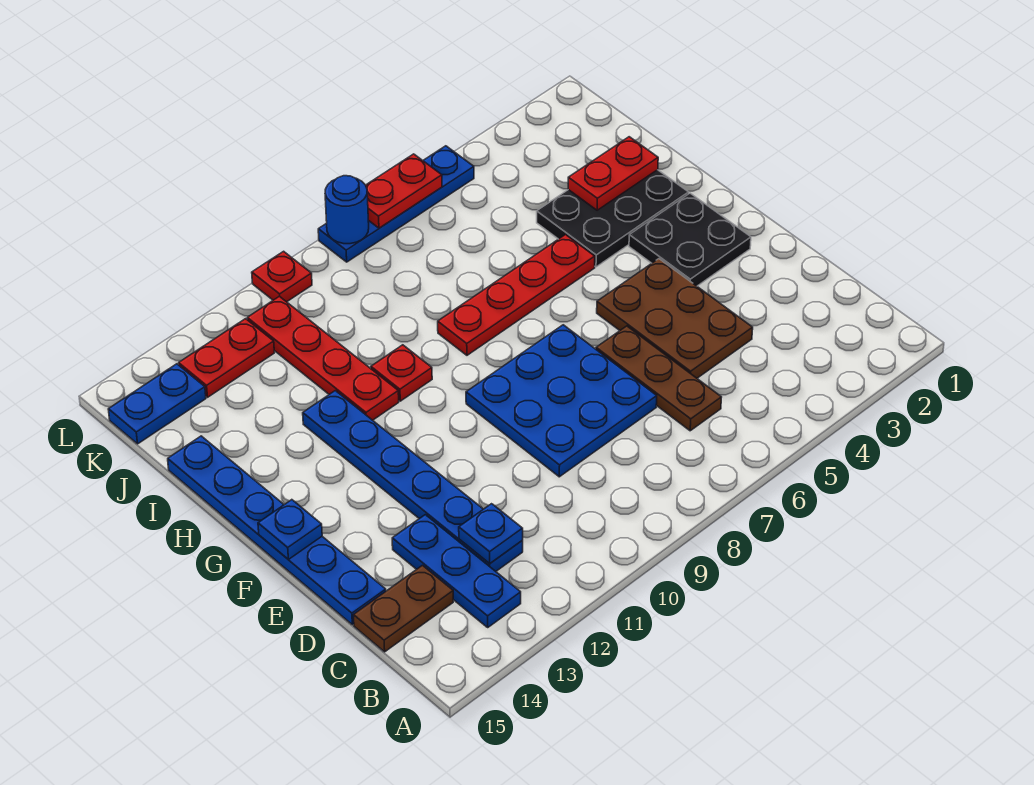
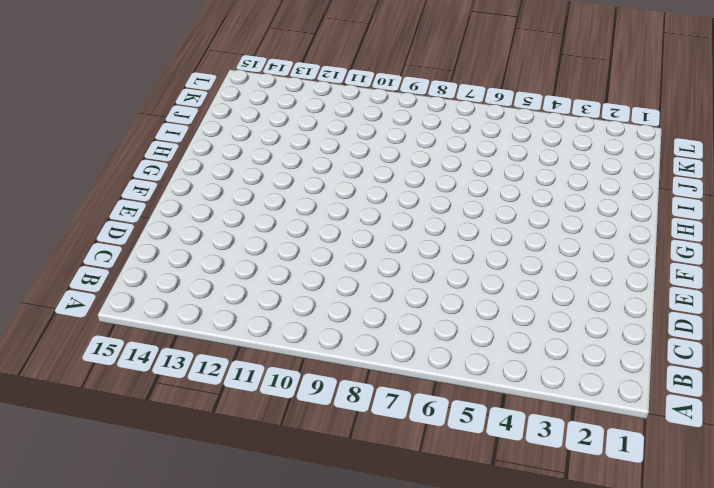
none -> blue 1x3 plate [392,515,521,627]
none -> brown 1x3 plate [596,326,721,431]
none -> blue 1x6 plate [303,391,523,571]

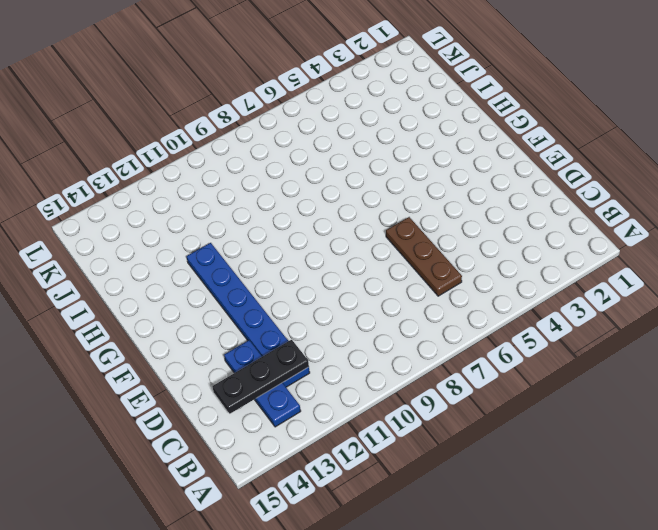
black 1x3 plate [213,340,309,414] -> blue 1x1 plate [459,504,523,564]
none -> brown 1x2 plate [354,565,453,652]
none -> brown 2x3 plate [597,259,753,378]
none -> blue 3x3 plate [466,325,657,477]

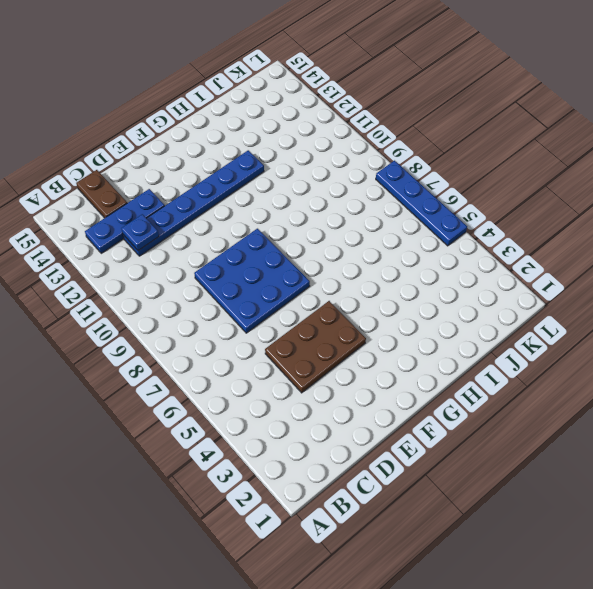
none -> brown 1x3 plate [596,326,721,431]
none -> blue 1x6 plate [168,436,386,625]
none -> black 2x2 plate [629,193,751,286]

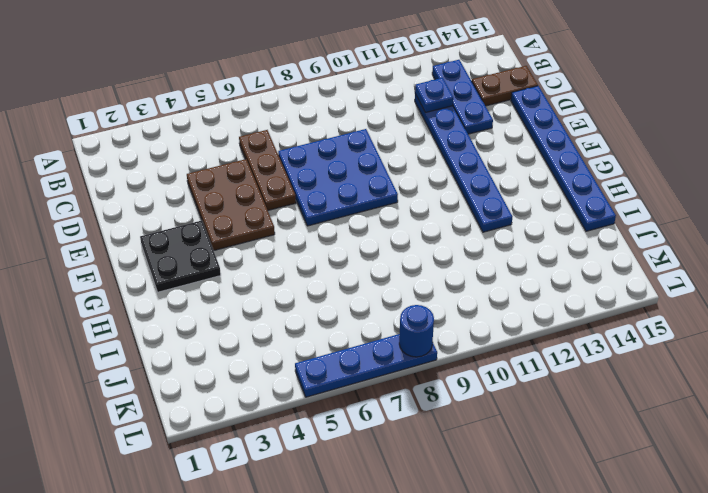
none -> black 2x3 plate [537,170,689,267]
none -> red 1x4 plate [438,235,595,355]
none -> red 1x1 plate [371,345,432,401]

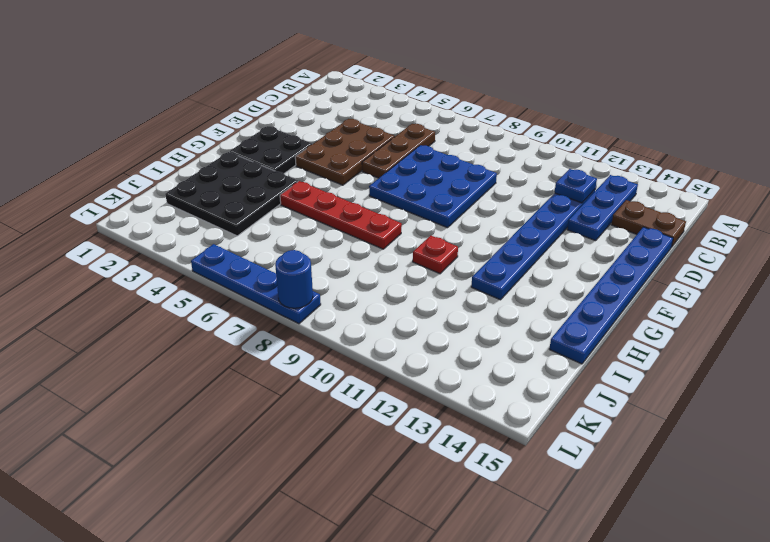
black 3x3 plate [165,152,298,236] -> black 2x3 plate [537,170,689,267]
none -> red 1x4 plate [247,296,399,420]
none -> red 1x2 plate [179,319,274,397]
none -> blue 1x2 plate [108,364,206,444]

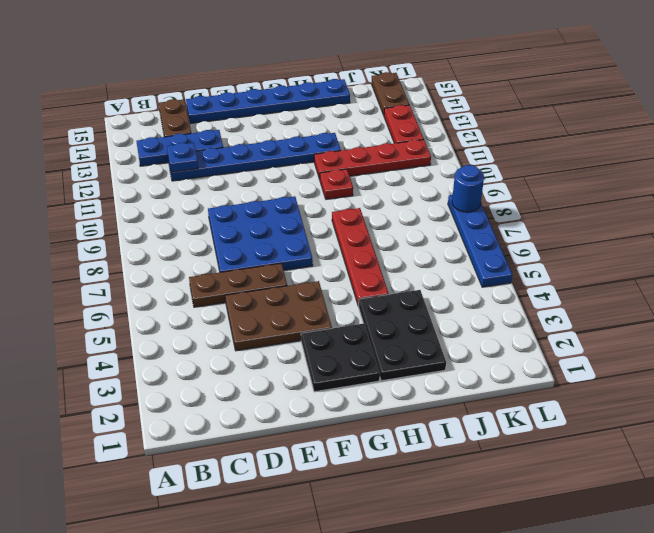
brown 1x2 plate [372,72,409,115] -> blue 1x2 plate [108,364,206,444]
none -> red 1x1 plate [252,251,312,302]
none -> blue 1x1 plate [258,500,322,559]
none -> red 1x2 plate [568,137,658,210]

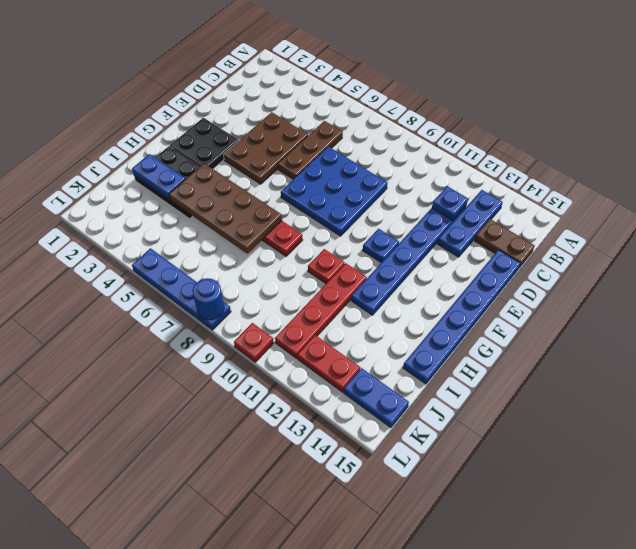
blue 1x1 plate [363,229,399,263] -> blue 1x1 plate moved to [258,500,322,559]
brown 2x4 plate [169,164,282,253] -> none
blue 1x2 plate [132,154,185,199] -> red 1x2 plate [568,137,658,210]
none -> red 1x2 plate [366,154,442,228]

